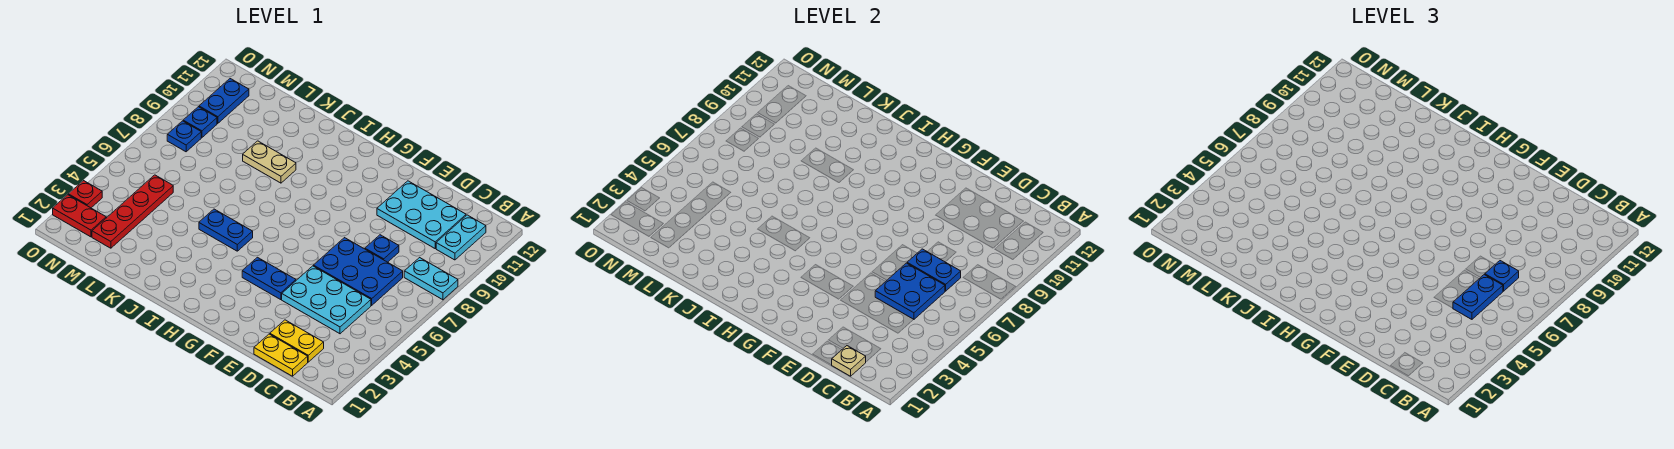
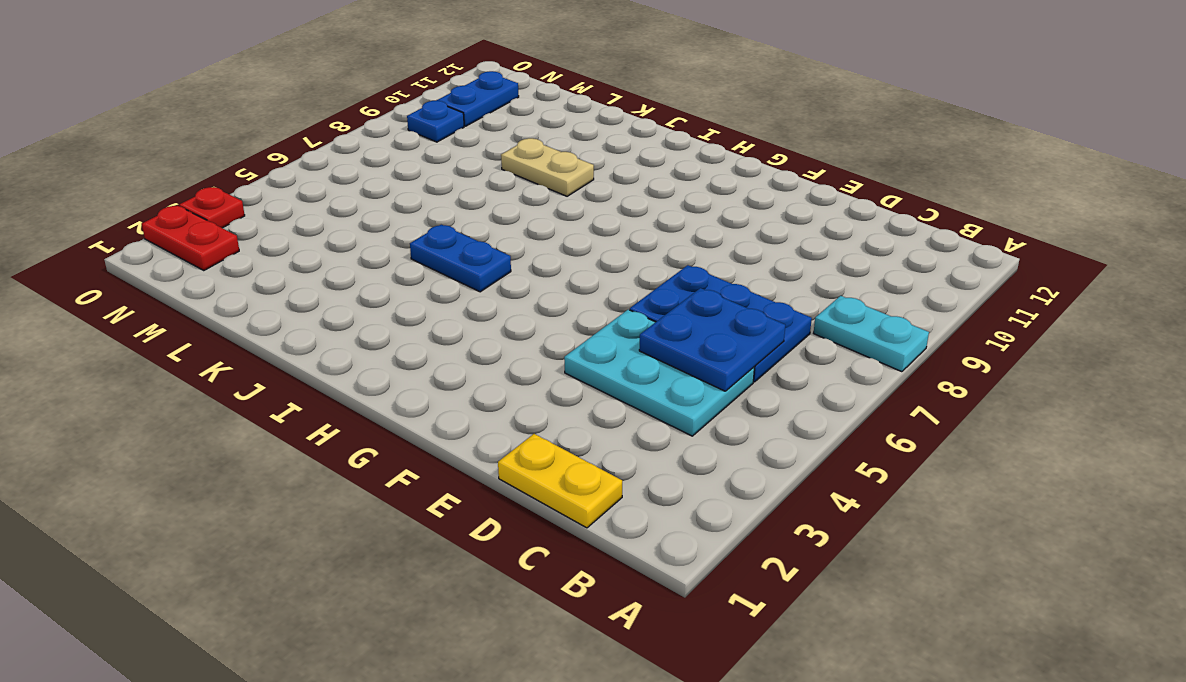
none -> cyan 1x2 plate [436,215,486,260]
none -> yellow 1x2 plate [270,320,324,362]
none -> cyan 2x3 plate [377,181,466,248]

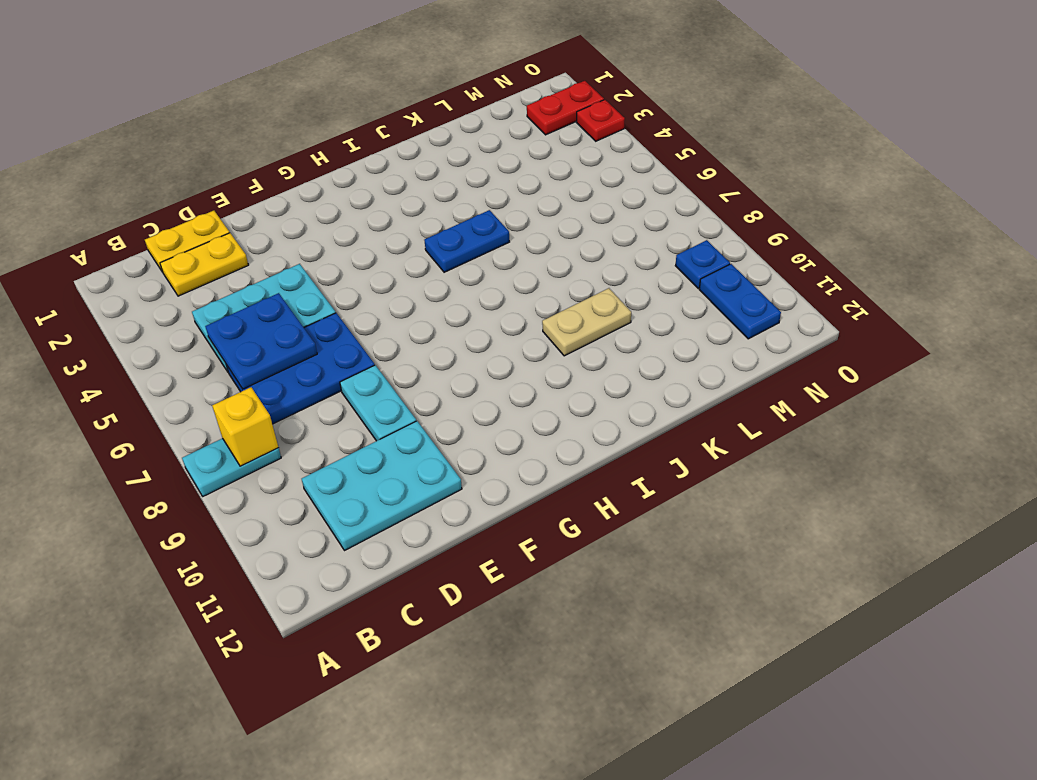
yellow 1x1 brick [212,387,278,466] -> none
cyan 1x2 plate [340,365,416,441] -> cyan 1x2 plate moved to [436,215,486,260]
none -> blue 1x1 plate [365,235,399,262]
none -> blue 1x2 plate [242,257,296,300]
none -> red 1x4 plate [92,175,173,248]

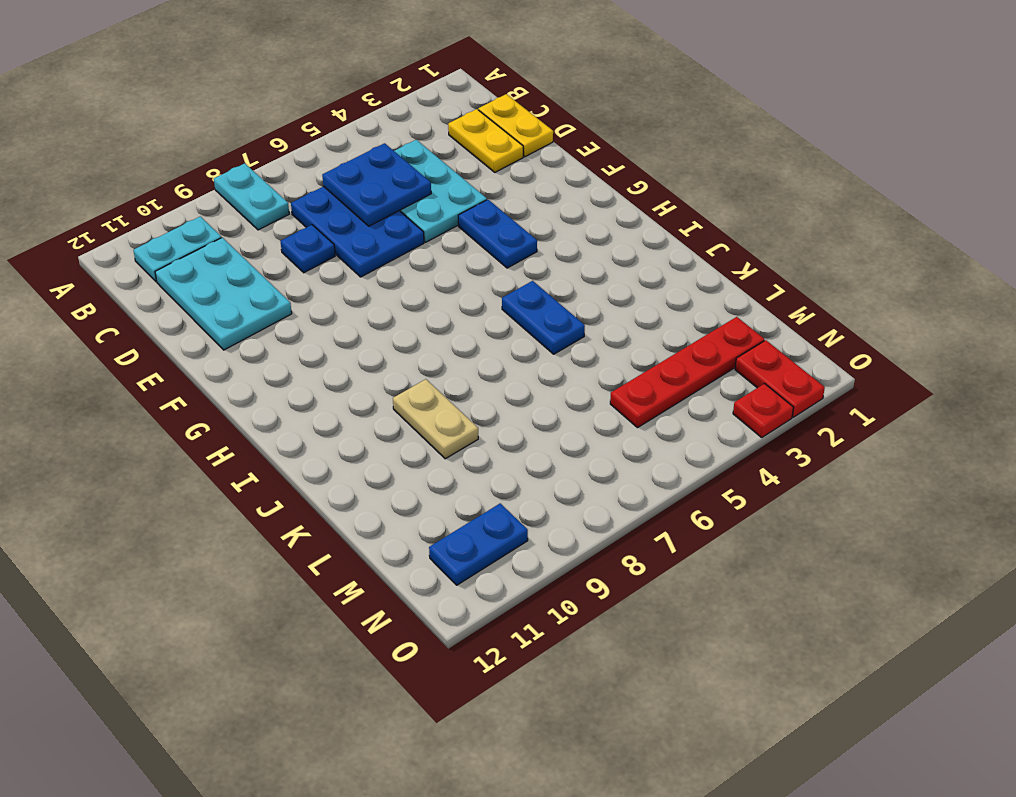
none -> blue 1x1 plate [167,121,201,152]
none -> blue 1x1 plate [183,107,217,138]
none -> tan 1x1 plate [832,346,866,376]

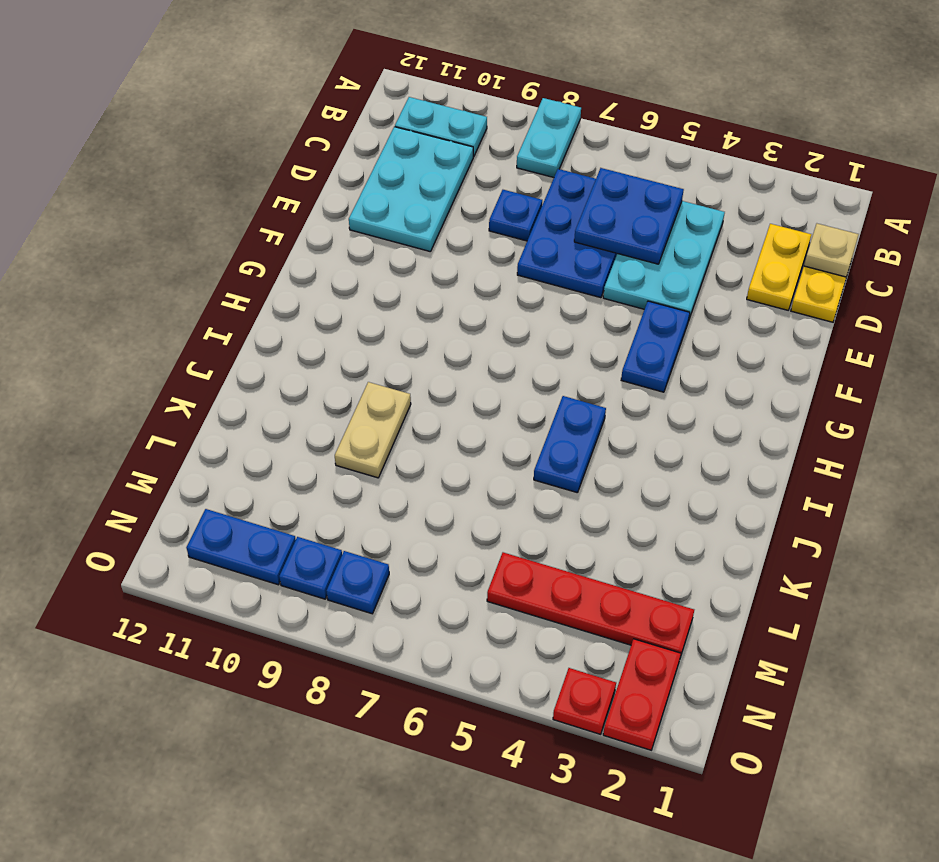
none -> blue 1x2 plate [907,249,961,291]
none -> blue 1x2 plate [1453,275,1503,319]
none -> blue 1x1 plate [1485,261,1519,291]

